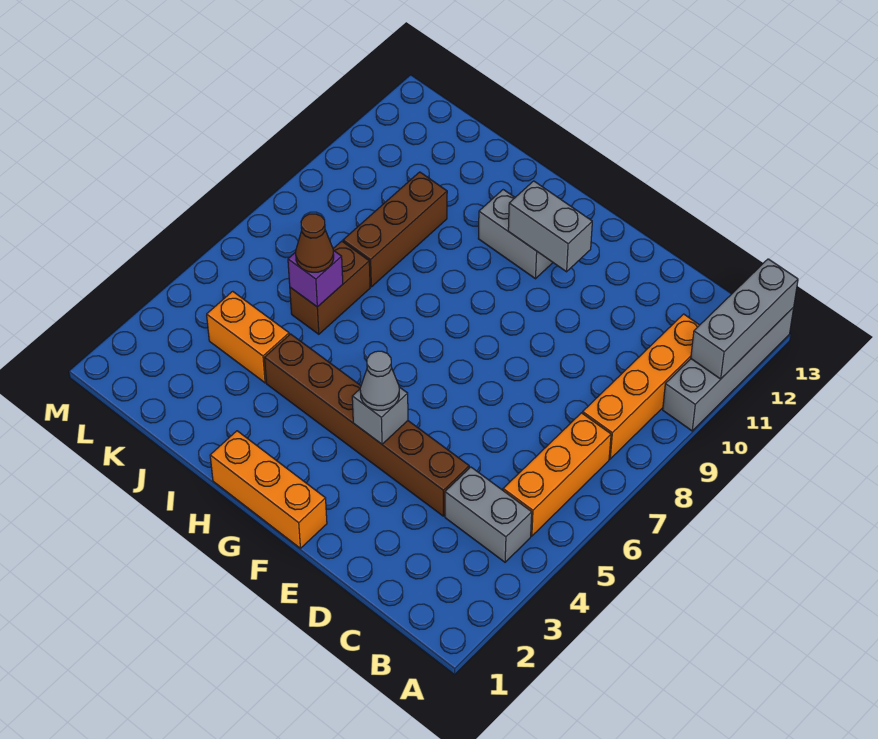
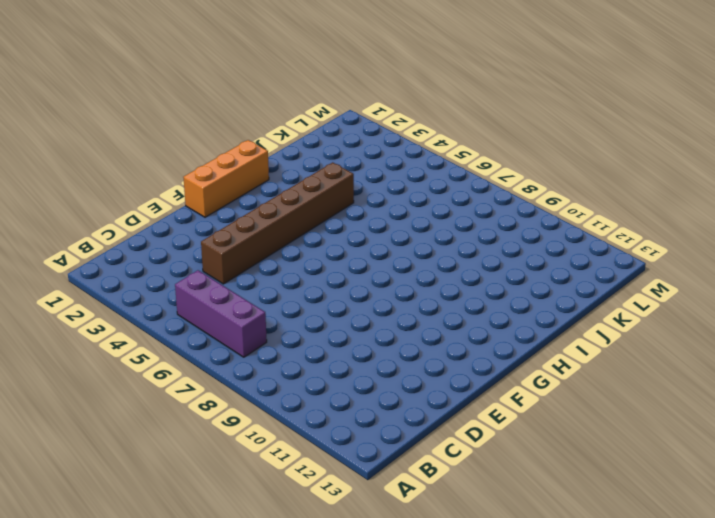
purple 1x3 brick [175,270,267,357] -> orange 1x3 brick [503,413,611,536]
none -> grey 1x4 brick [663,307,794,431]
none -> grey 1x2 brick [445,467,532,562]
none -> orange 1x4 brick [583,314,699,459]

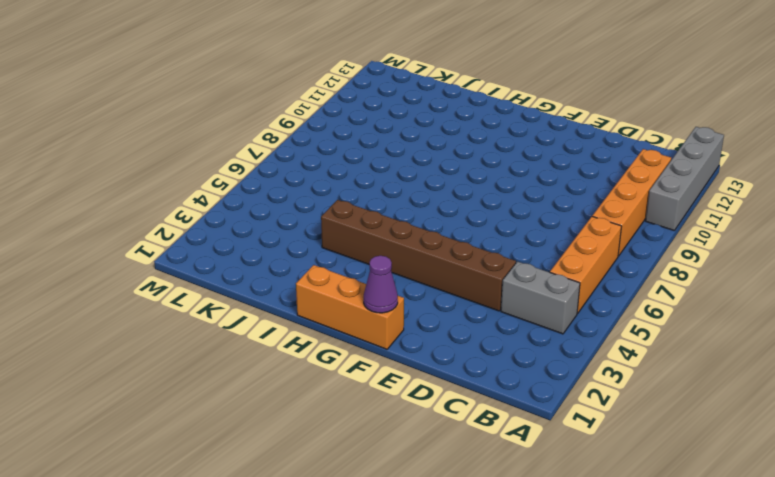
purple 1x1 cone [364,256,398,313] -> none
none -> grey 1x2 brick [478,190,553,279]
none -> orange 1x2 brick [207,291,289,383]
none -> brown 1x2 brick [290,241,370,334]

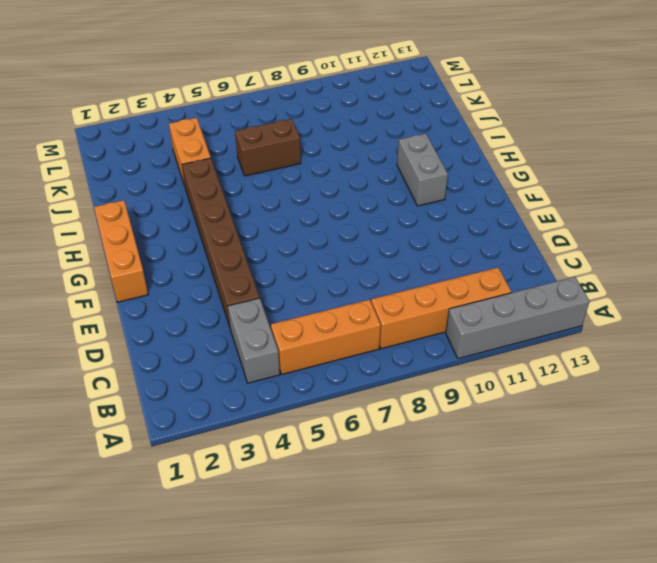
none -> brown 1x3 brick [343,172,447,287]
none -> grey 1x3 brick [691,259,798,379]
none -> grey 1x1 brick [352,387,408,444]

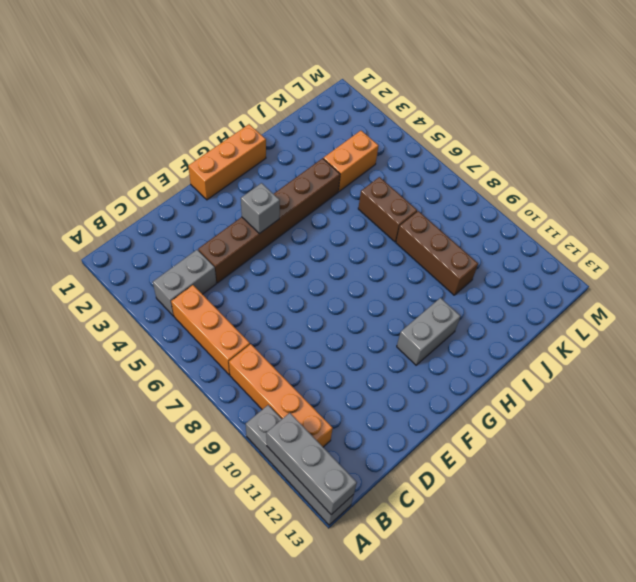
none -> grey 1x2 brick [508,181,592,272]
none -> purple 1x1 brick [288,250,343,307]
none -> grey 1x1 cone [360,351,399,410]

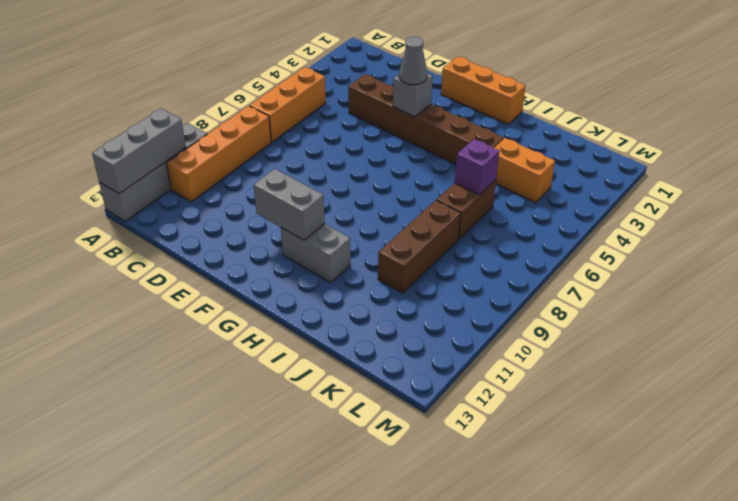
none -> grey 1x2 brick [445,467,532,562]
none -> brown 1x1 cone [296,214,334,272]

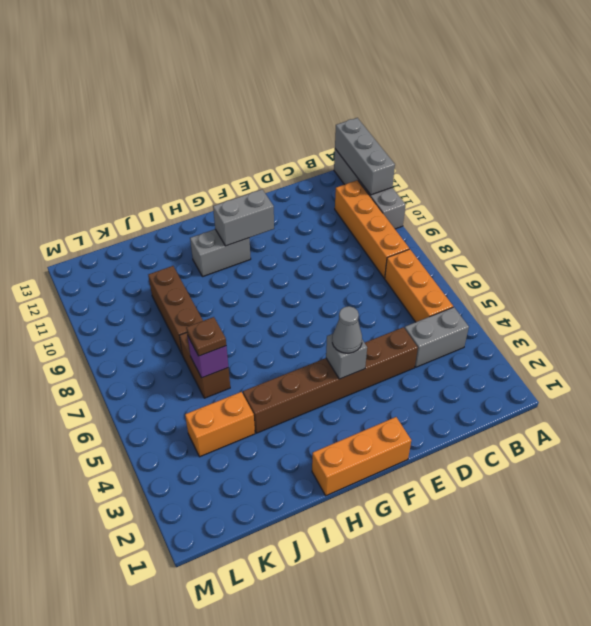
brown 1x1 plate [186,317,226,356] -> brown 1x1 cone [296,214,334,272]

